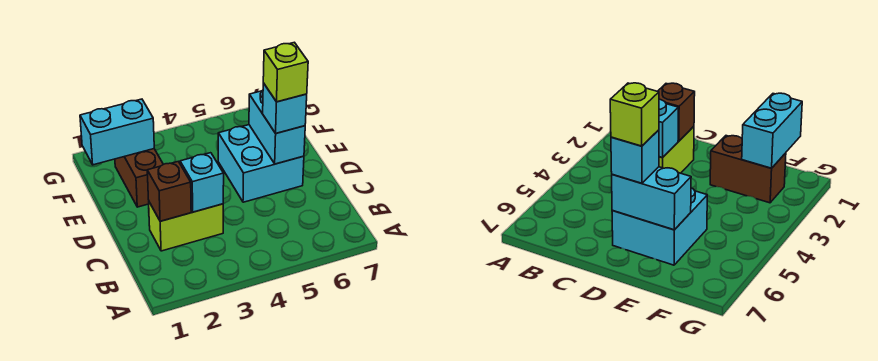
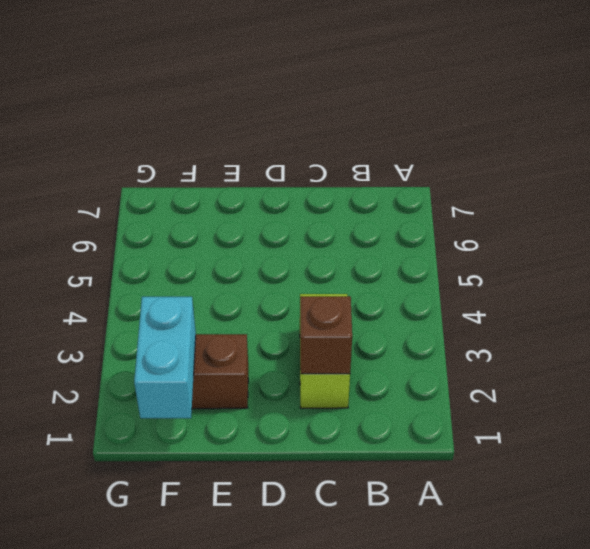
none -> cyan 2x2 brick [218,125,304,202]
none -> cyan 1x1 brick [180,153,224,212]

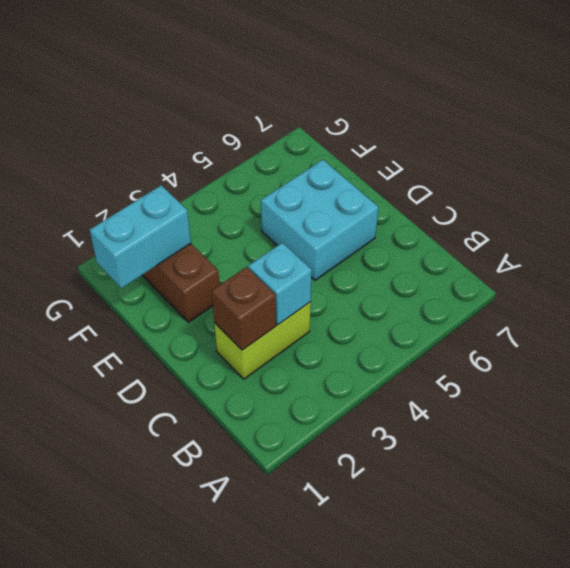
none -> cyan 1x2 brick [249,90,305,164]
none -> cyan 1x1 brick [263,83,307,133]

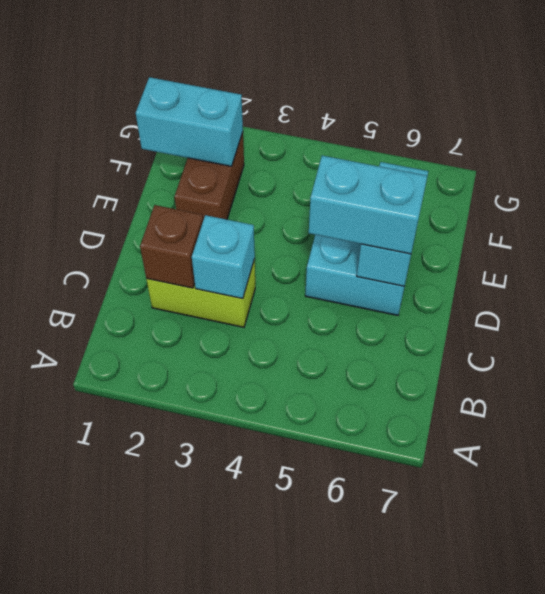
cyan 1x2 brick [309,156,427,254] -> cyan 1x1 brick [263,83,307,133]
none -> lime 1x1 brick [263,42,308,102]

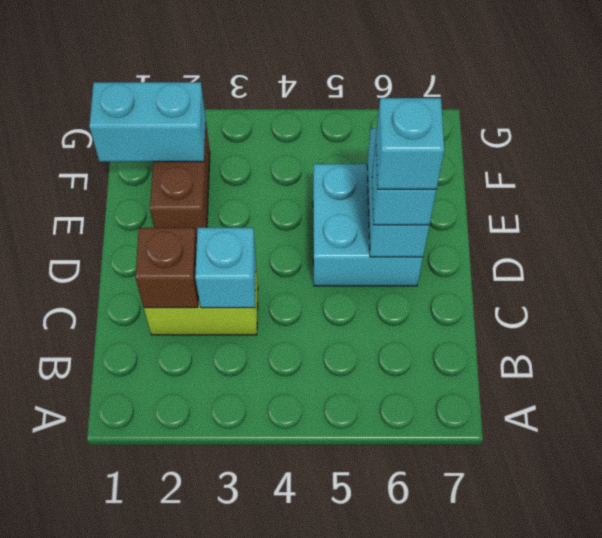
cyan 1x1 brick [376,98,444,189] -> lime 1x1 brick [263,42,308,102]

